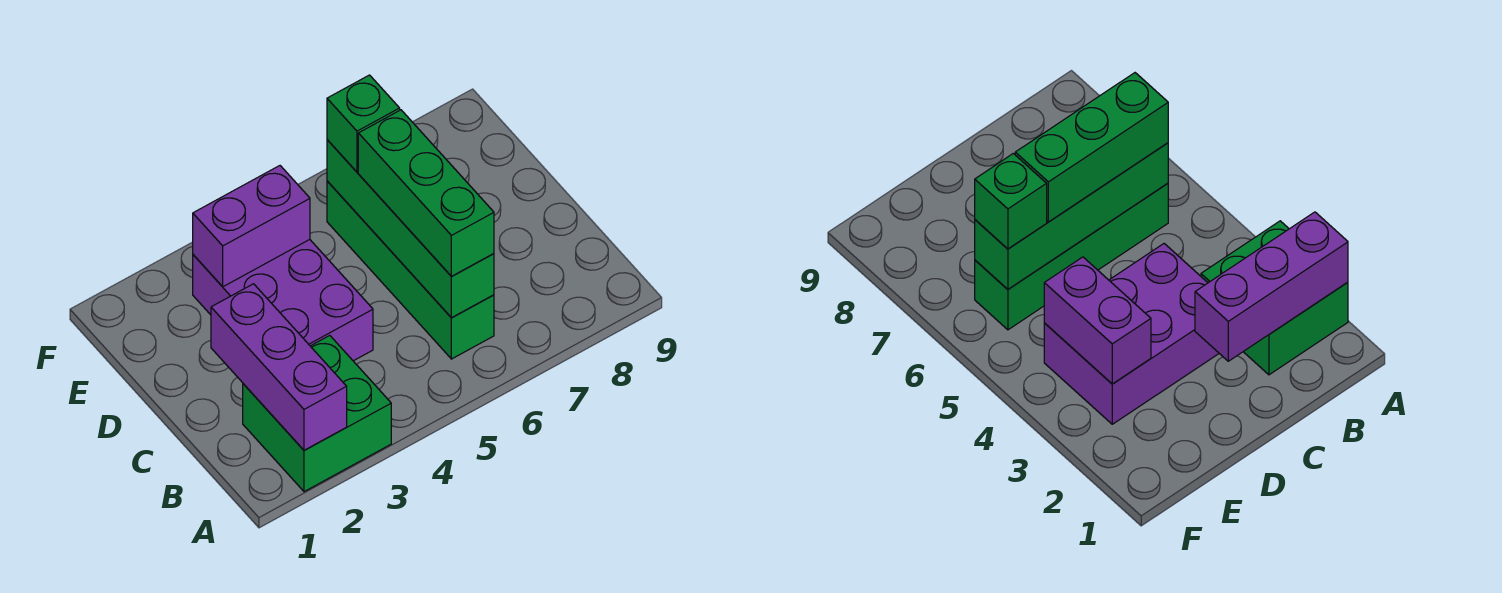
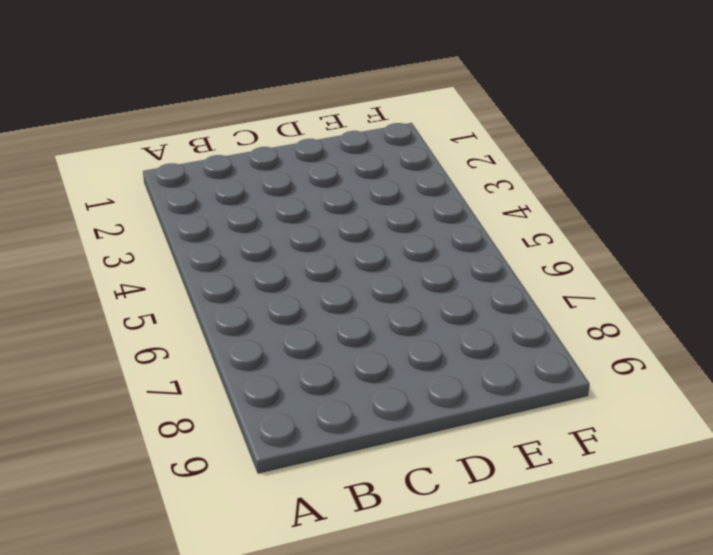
none -> green 2x2 brick [243,336,391,492]
none -> green 1x4 brick [327,181,494,359]

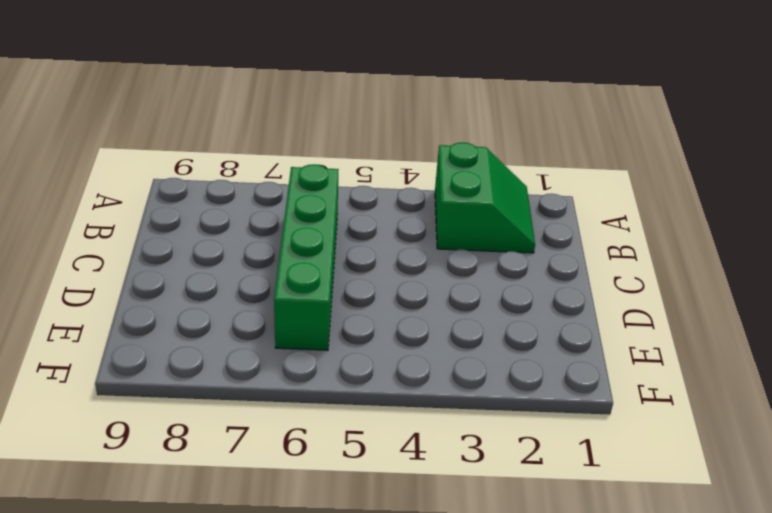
green 2x2 slope [435,143,535,253] -> green 2x2 brick [243,336,391,492]
none -> purple 2x3 brick [193,240,373,361]
none -> purple 1x3 brick [211,284,347,450]

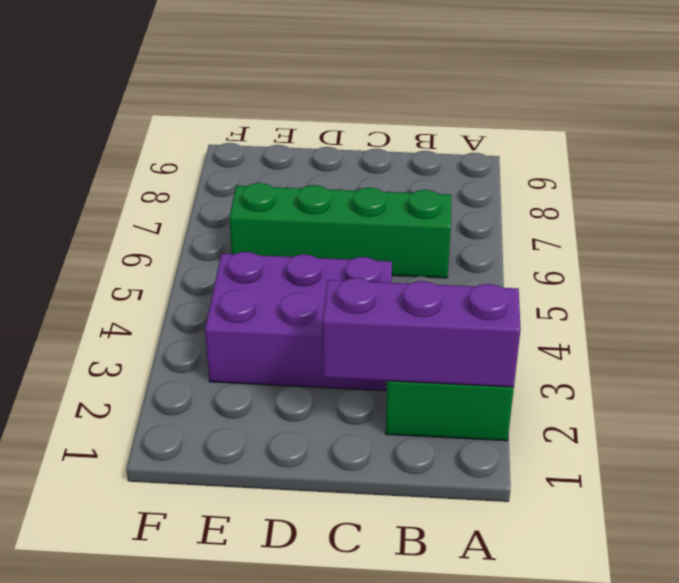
none -> green 1x4 brick [327,140,494,318]
none -> purple 1x2 brick [193,166,310,287]

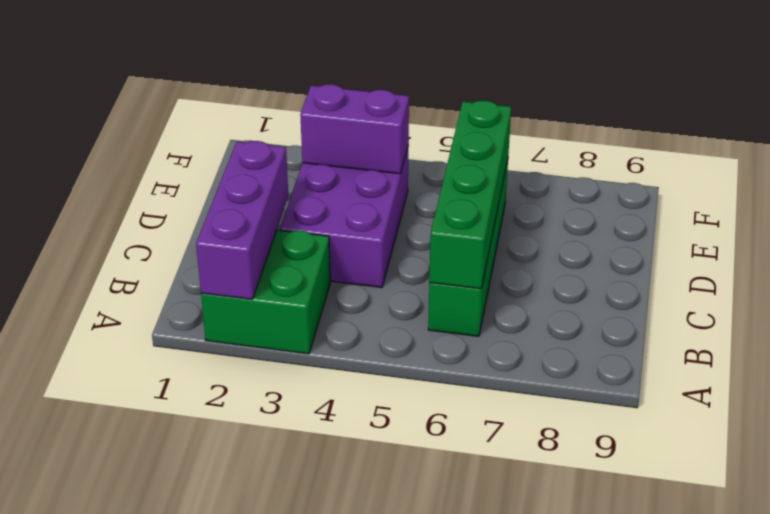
none -> green 1x3 brick [358,110,494,277]
none -> green 1x1 brick [327,75,400,172]

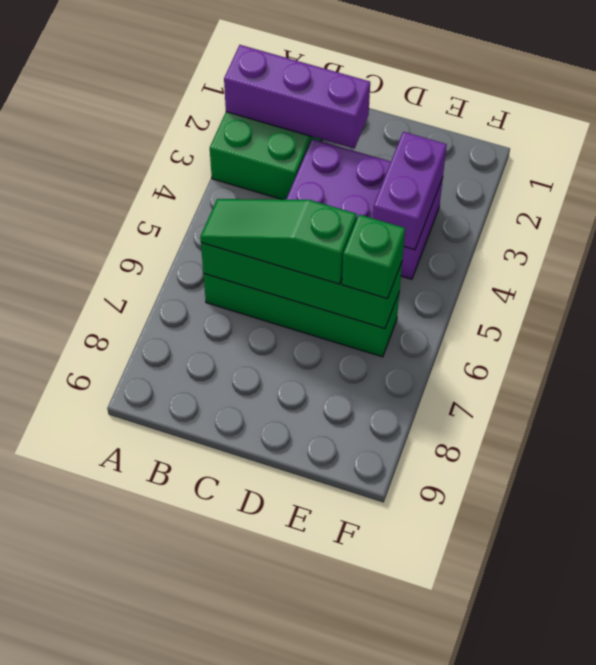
green 1x3 slope [200,199,357,284] -> green 1x3 brick [358,110,494,277]

